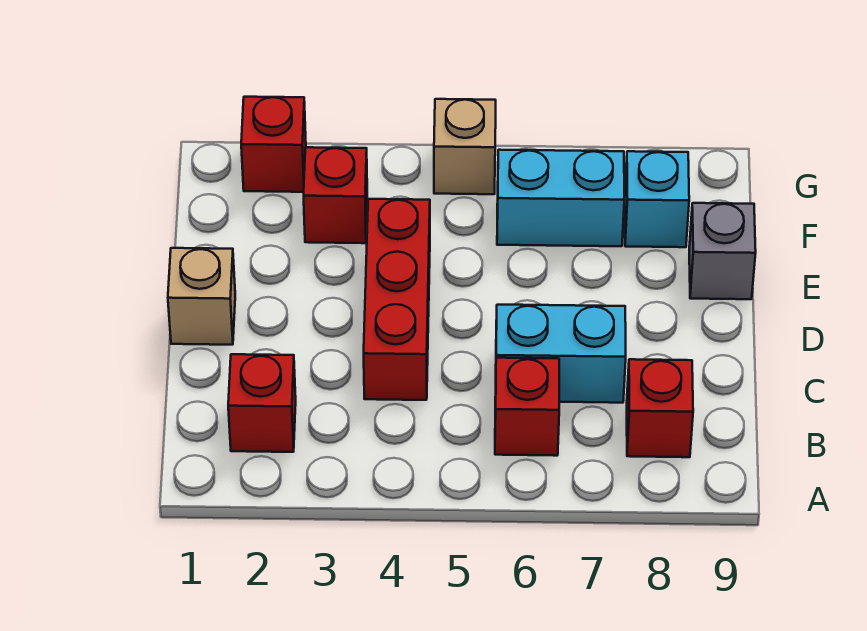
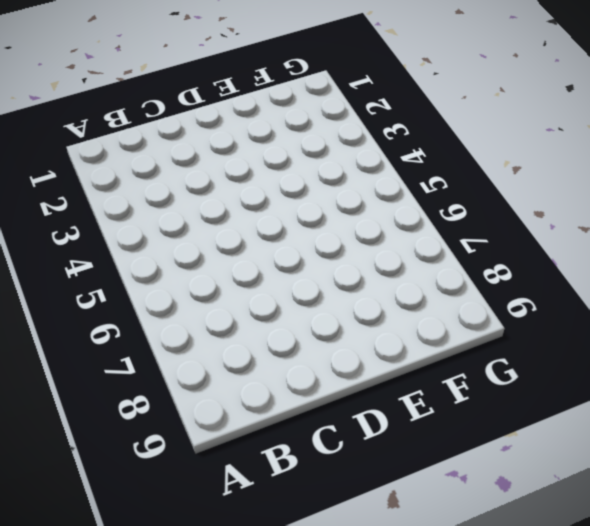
none -> red 1x1 brick [228,354,296,452]
none -> red 1x1 brick [495,358,559,456]
none -> red 1x1 brick [627,359,693,457]

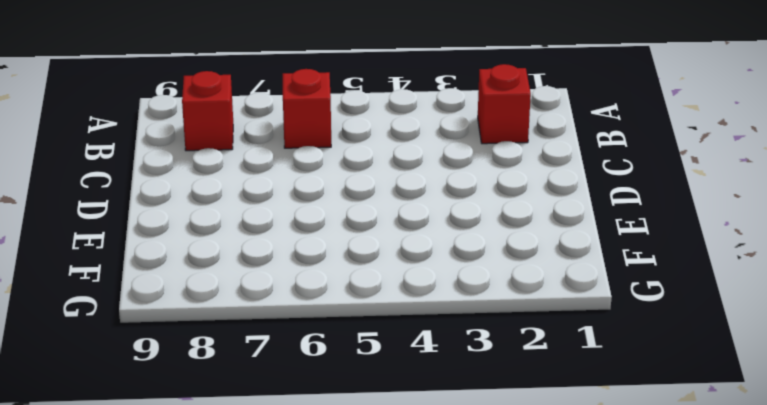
none -> red 1x3 brick [364,199,430,400]
none -> cyan 1x2 brick [495,305,626,403]
none -> tan 1x1 brick [168,248,235,345]

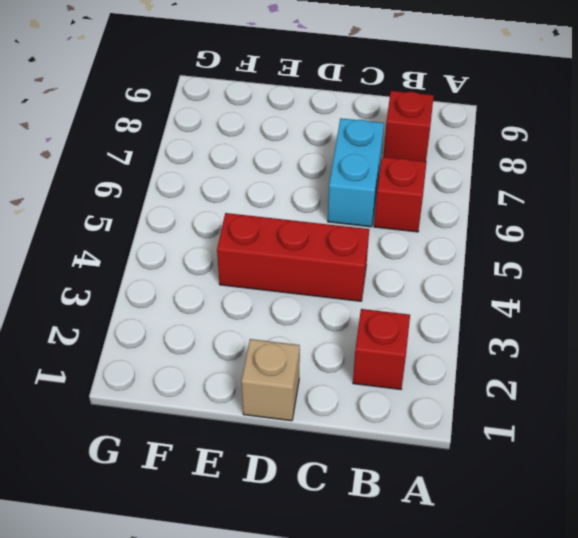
none -> grey 1x1 brick [689,203,756,299]
none -> red 1x1 brick [304,147,367,243]
none -> cyan 1x2 brick [497,150,624,246]

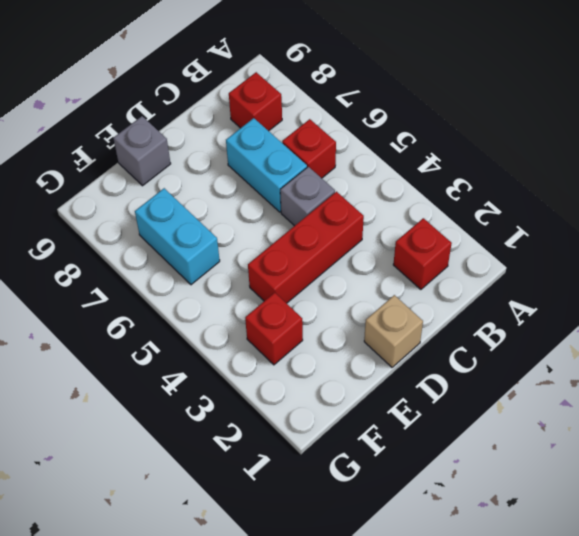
grey 1x1 brick [280,167,335,226] -> none
none -> cyan 1x1 brick [625,151,689,247]
none -> red 1x1 brick [241,97,306,192]
none -> tan 1x1 brick [434,99,496,194]

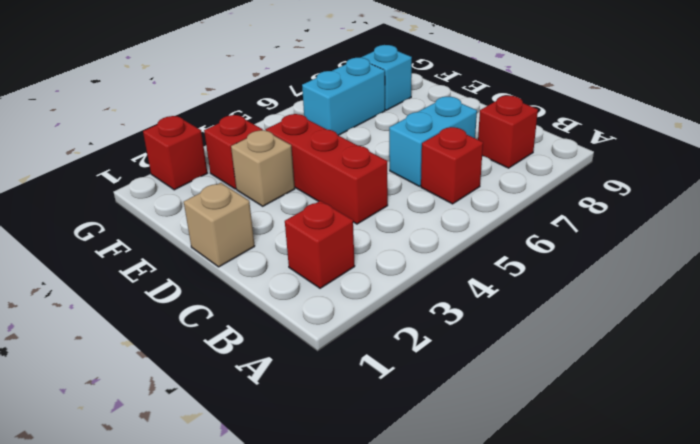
tan 1x1 brick [231,130,295,206] -> tan 1x1 brick moved to [434,99,496,194]
none -> grey 1x1 brick [689,203,756,299]

